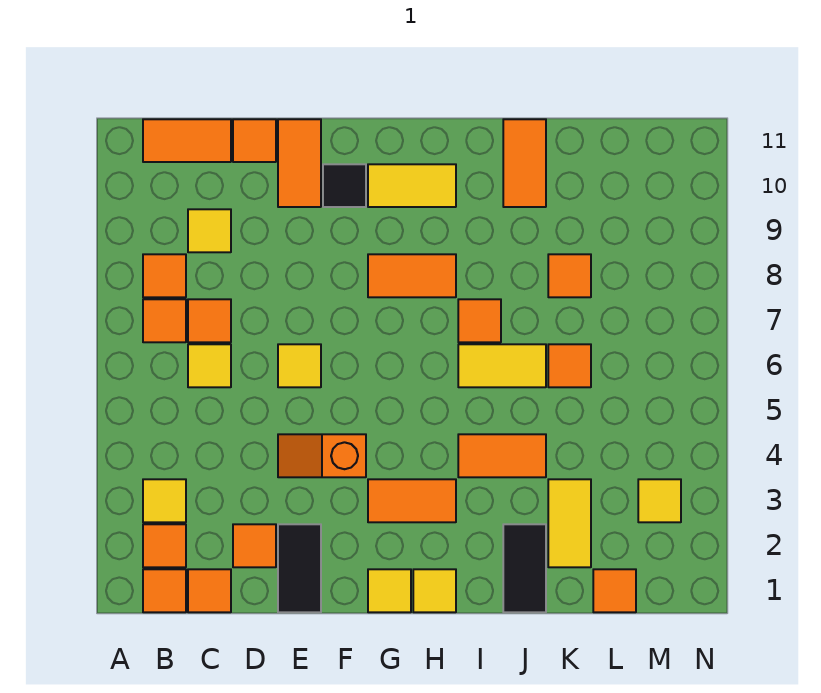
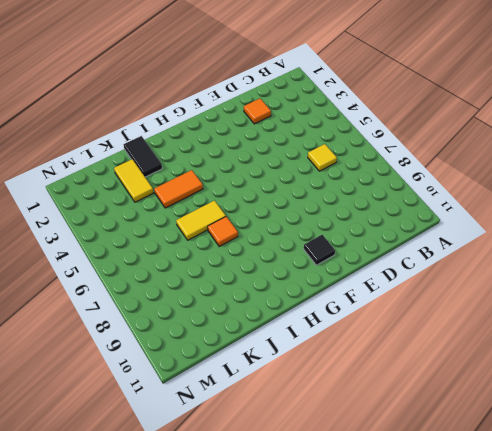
none -> orange 1x1 tile [143,569,186,612]
none -> orange 1x1 tile [143,524,186,567]
none -> yellow 1x1 tile [143,479,186,522]
none -> orange 1x1 tile [143,299,186,342]

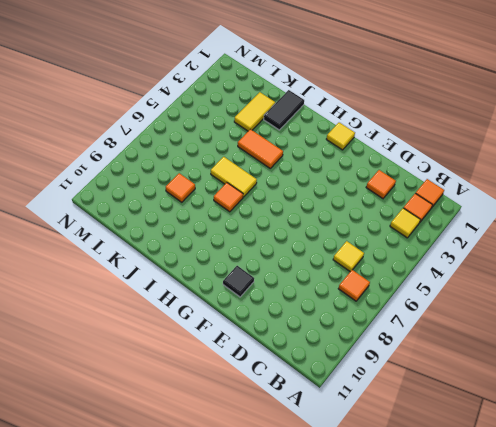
none -> orange 1x1 tile [143,254,186,297]
none -> orange 1x2 tile [143,119,231,162]
none -> orange 1x1 tile [188,569,231,612]
none -> orange 1x1 tile [188,299,231,342]

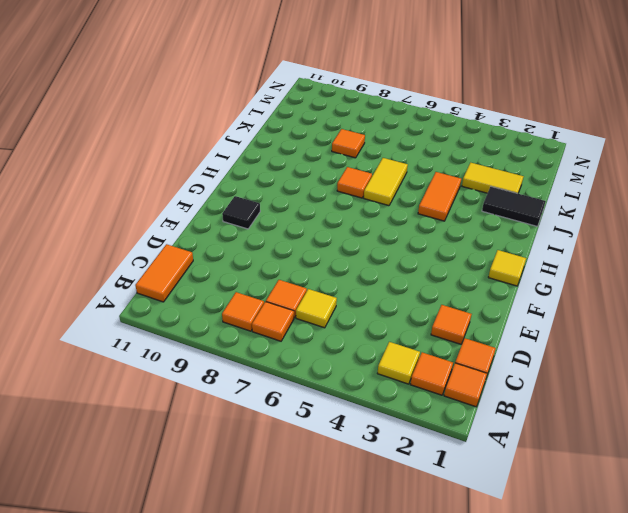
none -> yellow 1x1 tile [188,209,231,252]
none -> orange 1x1 tile [233,119,276,162]
none -> black 1x2 tile [278,524,321,612]
none -> orange 1x2 slope [278,434,366,477]

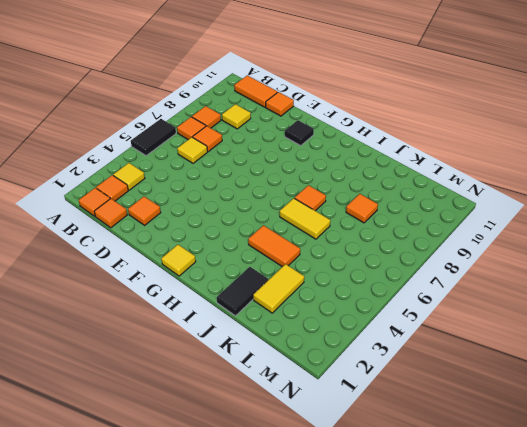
black 1x2 tile [131,119,176,156] -> black 1x2 tile moved to [278,524,321,612]
none -> orange 1x2 slope [278,434,366,477]
none -> yellow 1x1 tile [278,344,321,387]
none -> orange 1x2 tile [278,119,321,207]
none -> orange 1x2 tile [368,479,456,522]

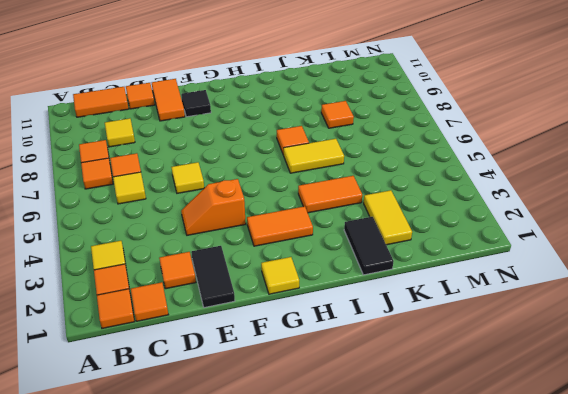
none -> orange 1x2 tile [368,254,456,297]
none -> yellow 1x2 tile [368,164,456,207]
none -> yellow 1x1 tile [413,569,456,612]
none -> orange 1x2 tile [503,119,546,207]

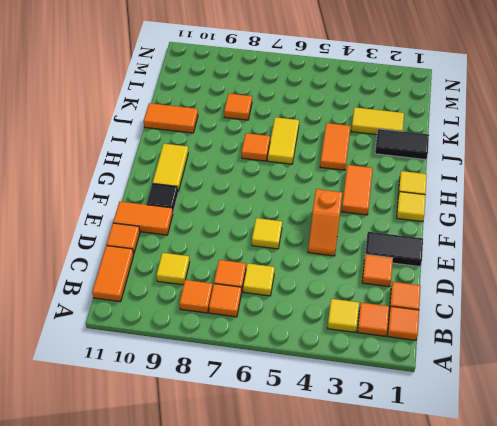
none -> orange 1x2 tile [368,254,456,297]
none -> orange 1x1 tile [548,344,591,387]
none -> orange 1x1 tile [593,569,636,612]
none -> yellow 1x1 tile [638,479,681,522]

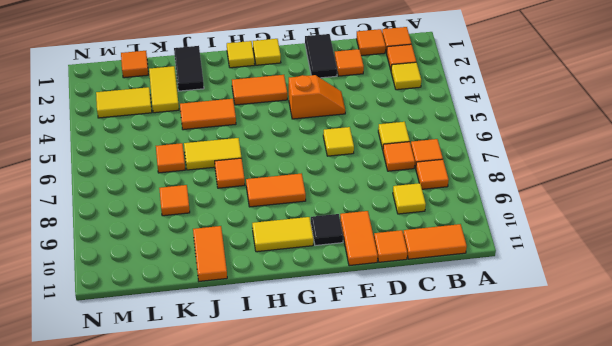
yellow 1x2 tile [96,87,152,118] -> yellow 1x1 tile [638,479,681,522]

